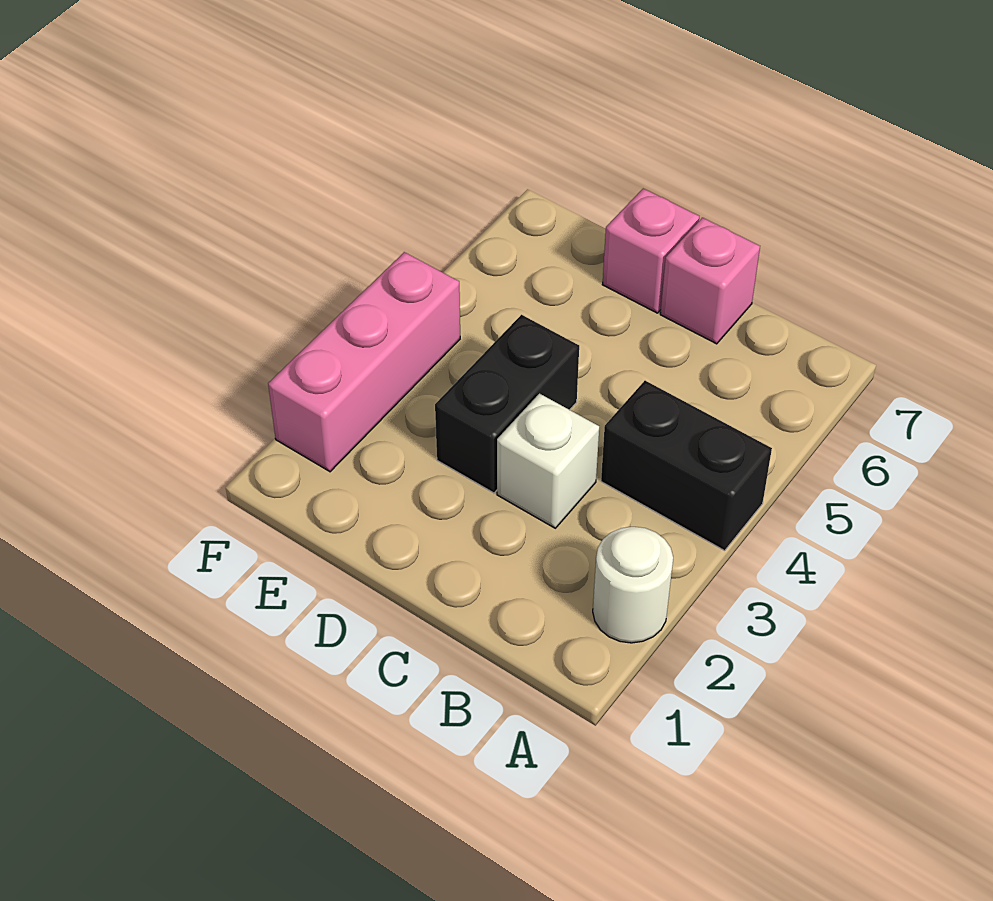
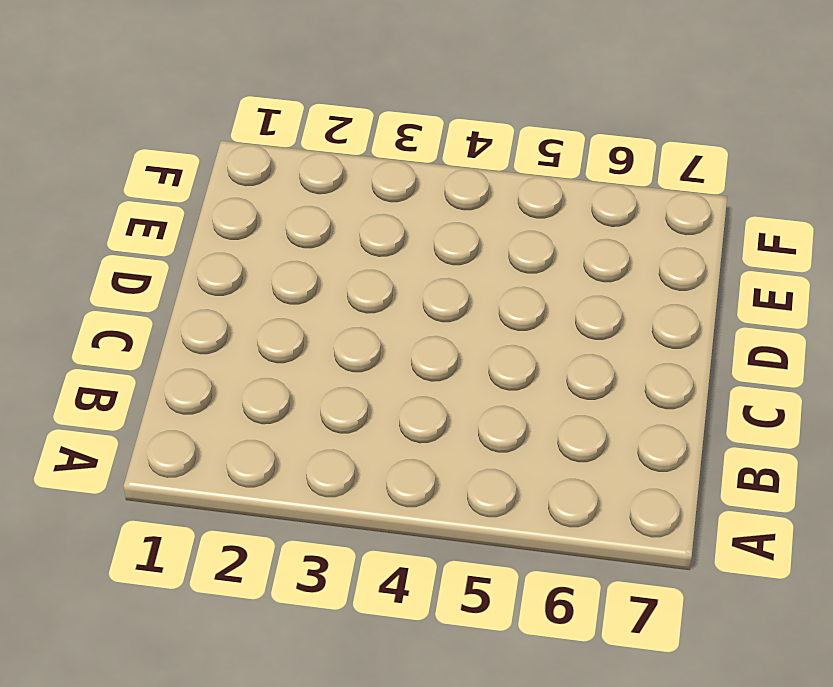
none -> white 1x1 round brick [593,527,673,643]
none -> black 1x2 brick [601,381,772,551]

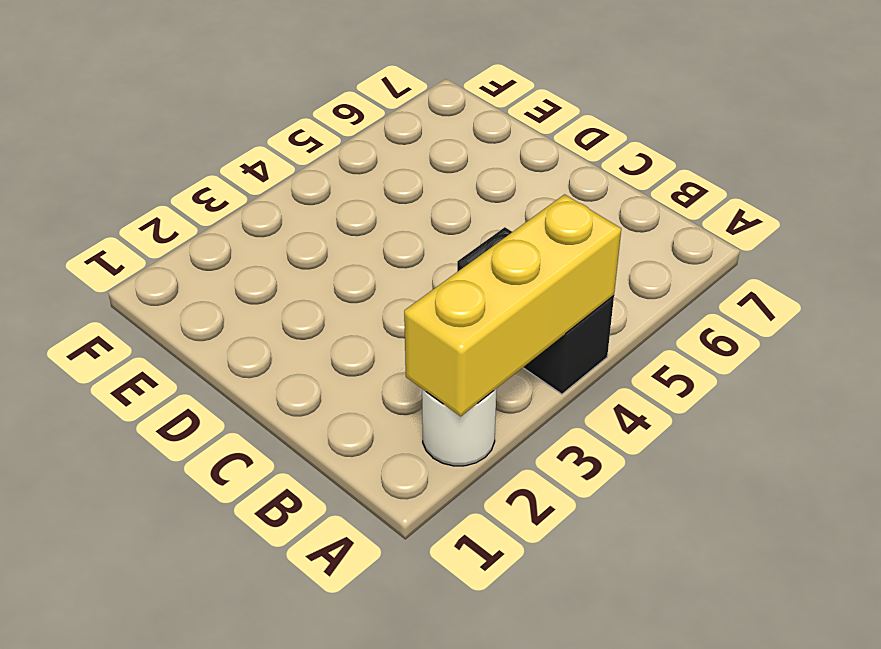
yellow 1x3 brick [404,194,621,416] -> none
none -> white 1x1 brick [497,394,599,528]
none -> pink 1x1 brick [660,218,760,344]

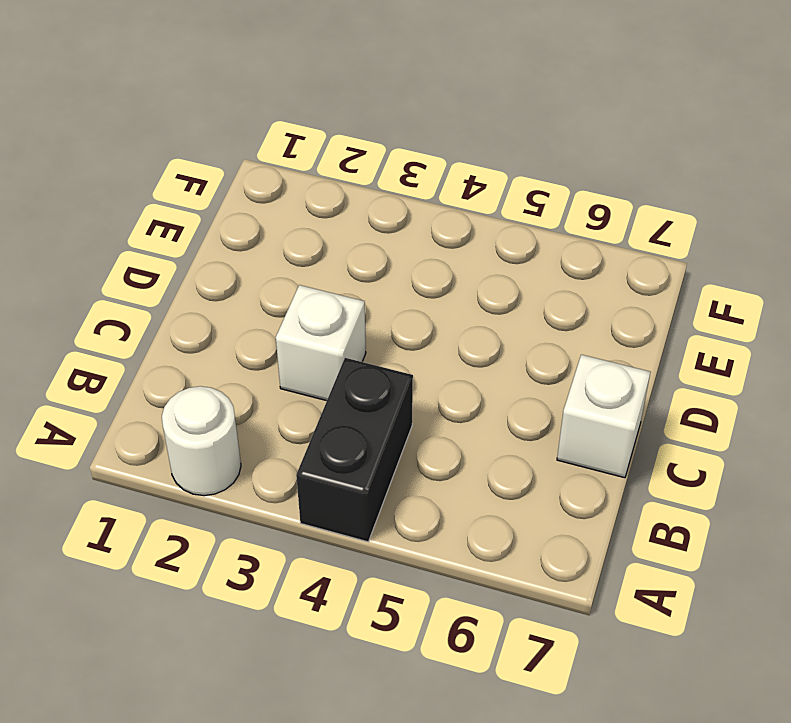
white 1x1 brick [557,355,650,478] -> pink 1x1 brick [660,218,760,344]
none -> black 1x2 brick [435,315,579,493]
none -> pink 1x1 brick [602,189,699,313]

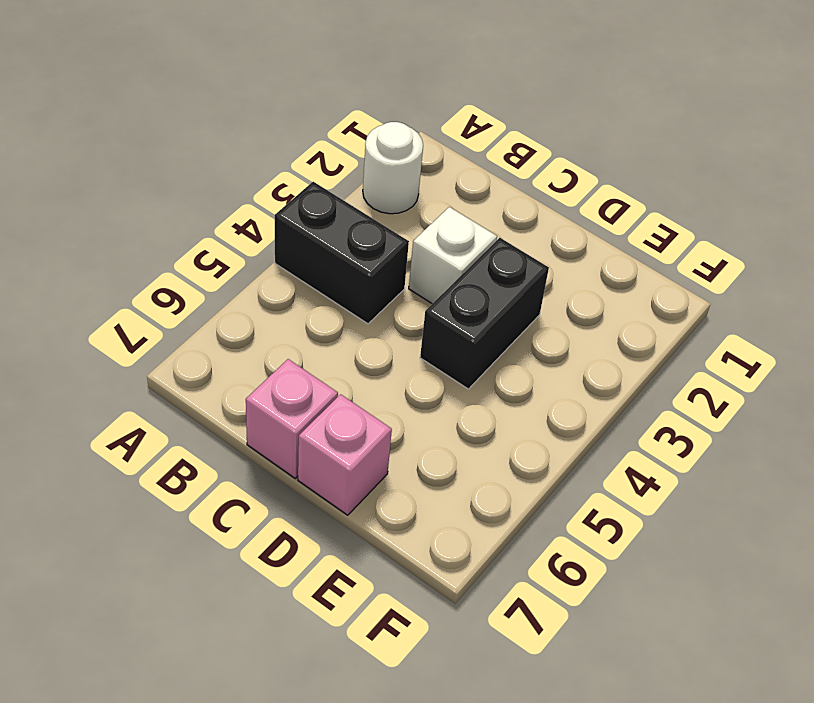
none -> pink 1x3 brick [268,252,460,472]

